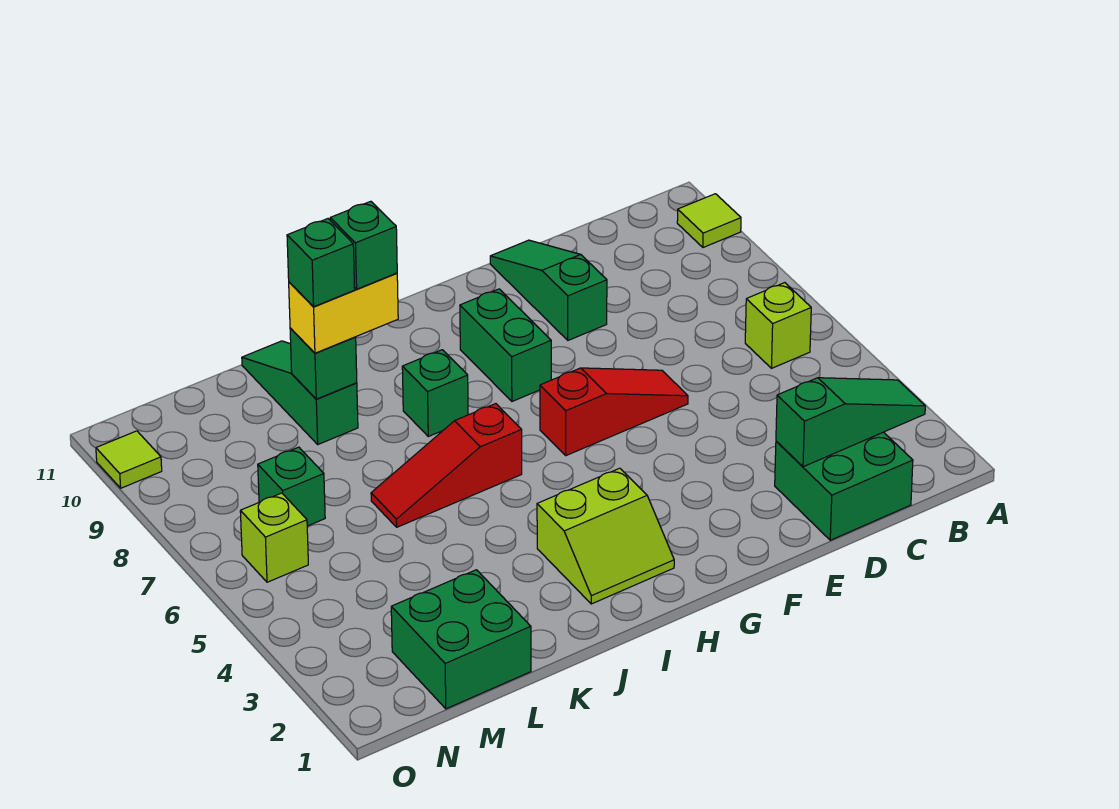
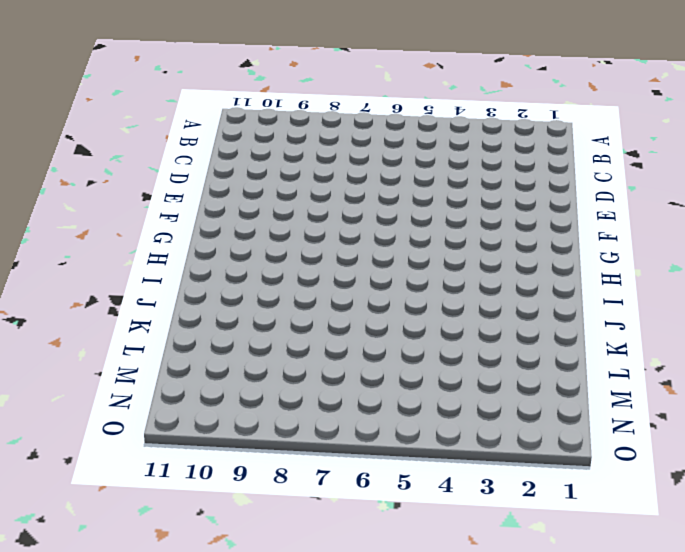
none -> lime 1x1 tile [677,194,741,247]
none -> lime 1x1 brick [745,283,811,368]
none -> green 2x2 brick [775,432,913,540]

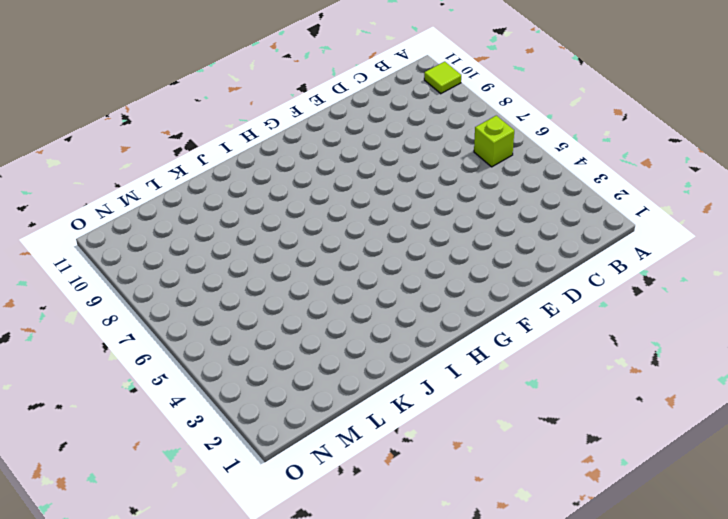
none -> green 2x2 brick [775,432,913,540]
none -> red 1x3 slope [540,368,688,456]
none -> green 1x3 slope [490,240,607,340]

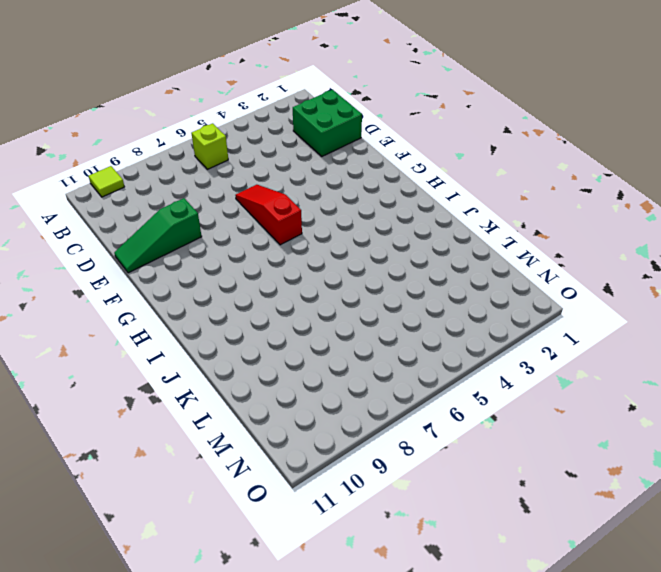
none -> green 1x2 brick [460,289,551,401]
none -> lime 2x2 slope [537,468,674,604]
none -> red 1x3 slope [371,404,522,527]

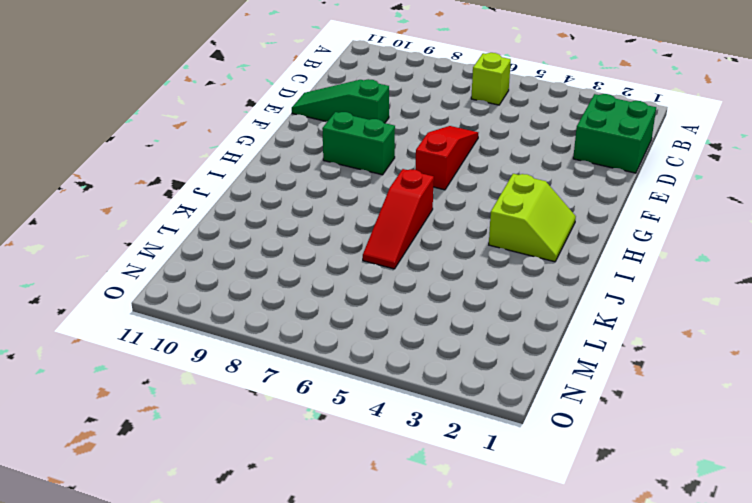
none -> lime 1x1 tile [677,194,741,247]
none -> green 1x1 brick [402,350,468,436]
none -> green 1x3 slope [242,341,358,444]

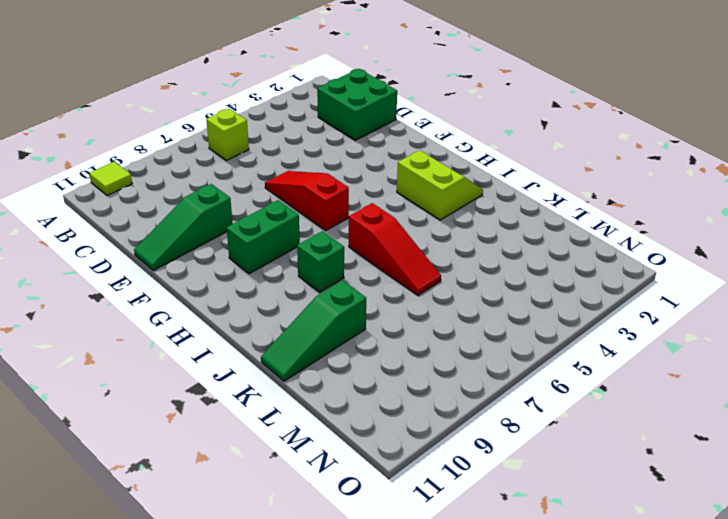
none -> green 2x2 brick [391,570,531,709]
none -> green 1x1 brick [258,447,325,526]
none -> lime 1x1 brick [240,493,308,582]

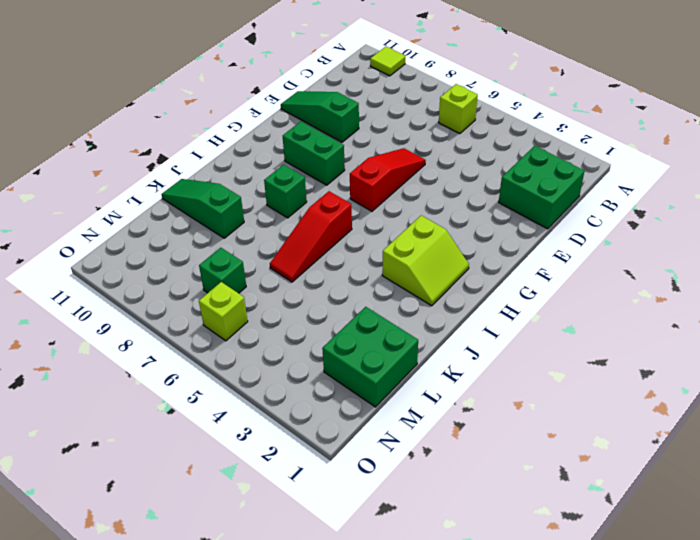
none -> lime 1x1 tile [96,431,162,488]
none -> green 1x3 slope [776,378,925,467]
none -> green 1x1 brick [290,328,357,399]

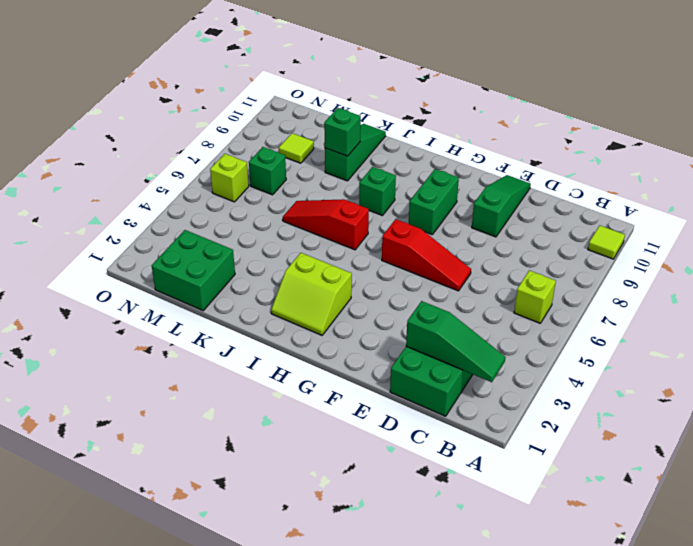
lime 1x1 tile [279,133,314,163] -> lime 1x1 tile moved to [96,431,162,488]
none -> yellow 1x2 brick [289,273,398,353]
none -> green 1x1 brick [330,201,397,289]
none -> green 1x1 brick [287,219,355,307]

